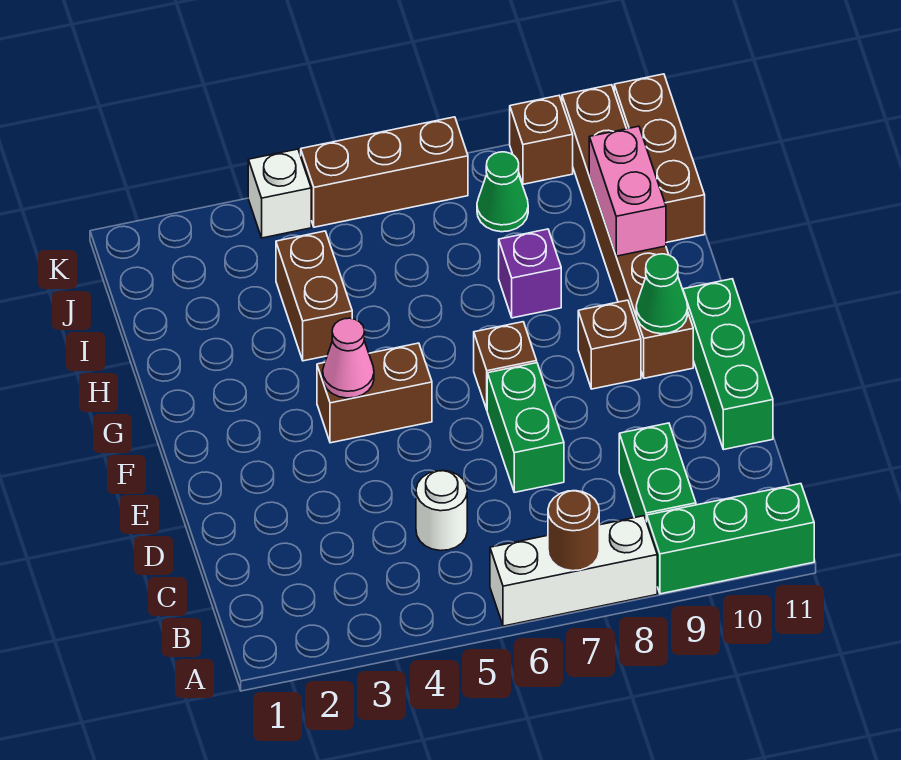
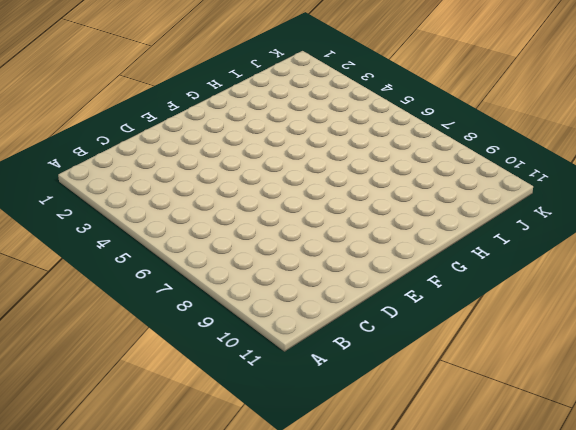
none -> white 1x3 brick [490,516,657,626]
none -> green 1x3 brick [647,484,814,594]
none -> green 1x2 brick [619,423,696,522]

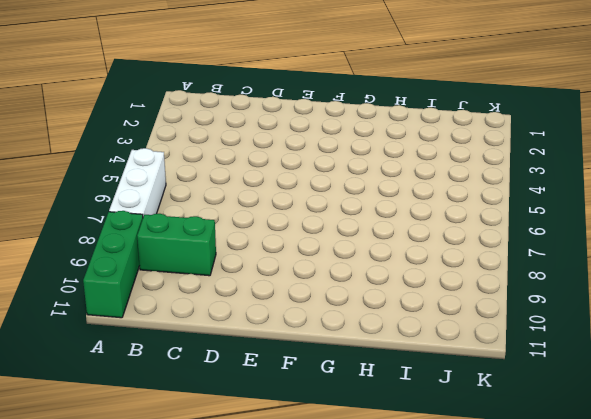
none -> white 1x1 round brick [416,470,467,551]
none -> green 1x2 brick [487,363,564,492]
none -> green 1x3 brick [683,279,773,450]

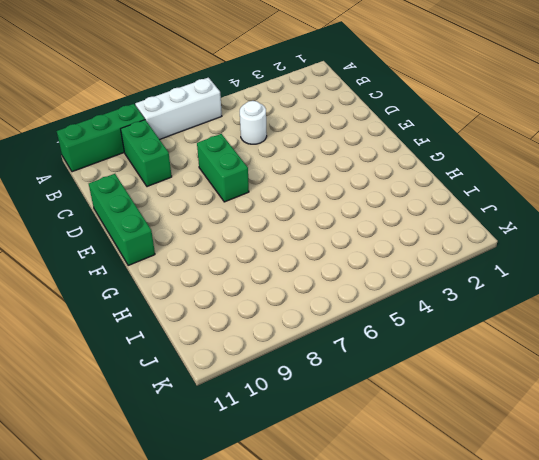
none -> brown 1x2 brick [317,343,432,443]
none -> brown 1x1 brick [474,322,537,409]
none -> brown 1x1 brick [578,300,641,389]

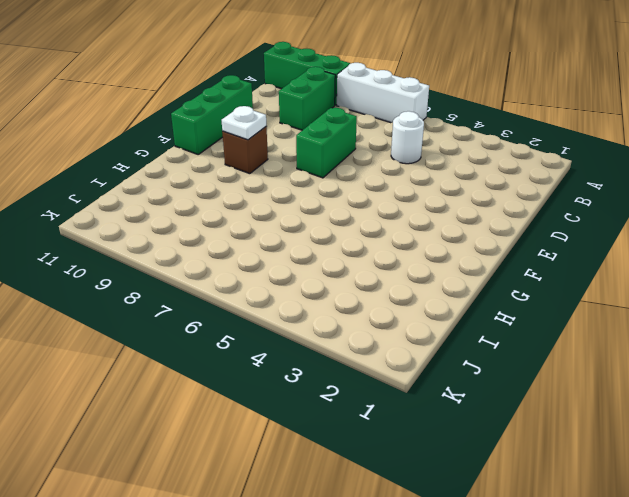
white 1x1 plate [222,106,266,140] -> none
none -> brown 1x2 brick [317,343,432,443]
none -> brown 1x1 brick [474,322,537,409]
none -> brown 1x6 brick [562,85,693,378]

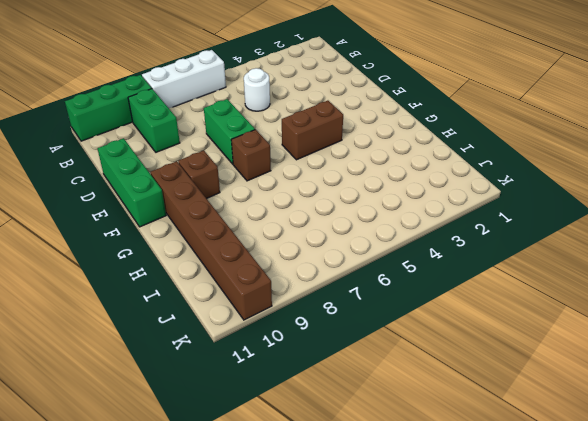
none -> brown 1x2 brick [276,231,352,361]
none -> purple 1x1 brick [499,229,561,318]
none -> brown 1x3 brick [614,74,705,243]

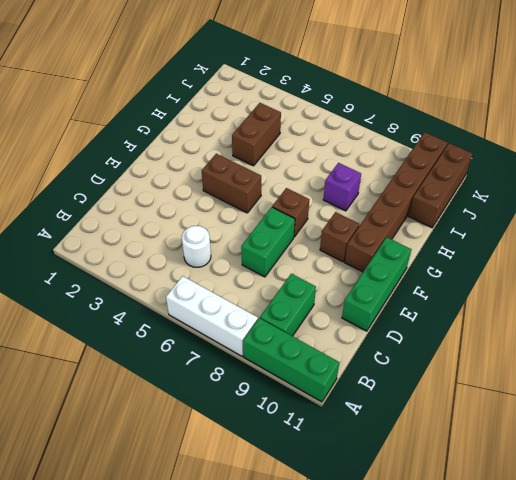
none -> green 1x1 cone [477,152,528,232]
none -> white 1x1 brick [248,149,311,238]
none -> brown 1x3 brick [301,117,468,227]

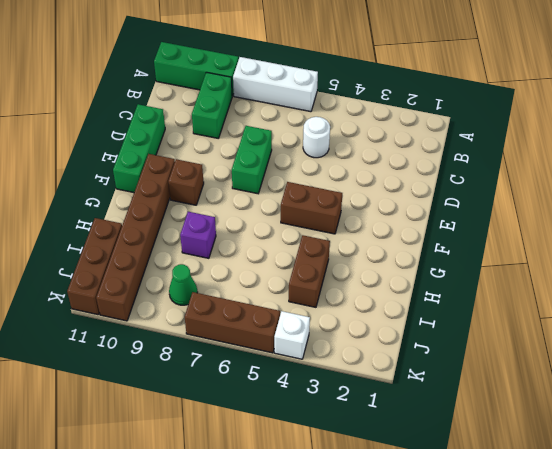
none -> brown 1x1 brick [474,322,537,409]
none -> brown 1x1 brick [510,96,573,184]
none -> brown 1x1 round brick [548,491,599,571]

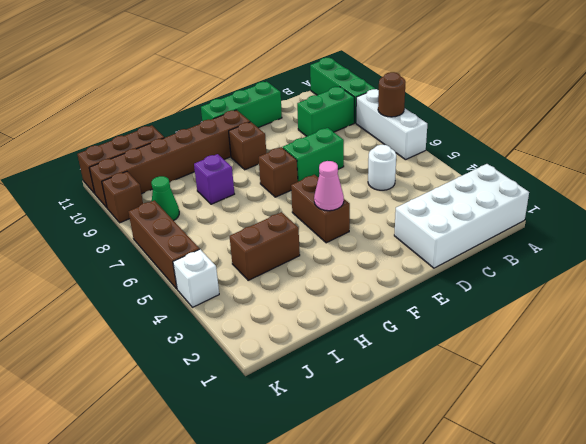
white 2x4 brick [394,164,529,268] -> none
none -> green 1x1 cone [636,254,688,334]
none -> pink 1x2 brick [589,126,666,256]

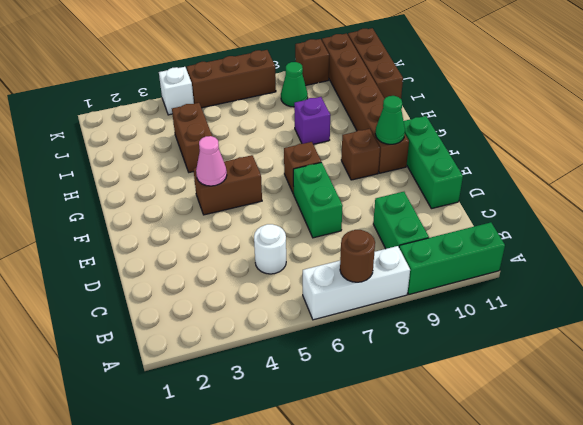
none -> pink 1x2 brick [589,126,666,256]

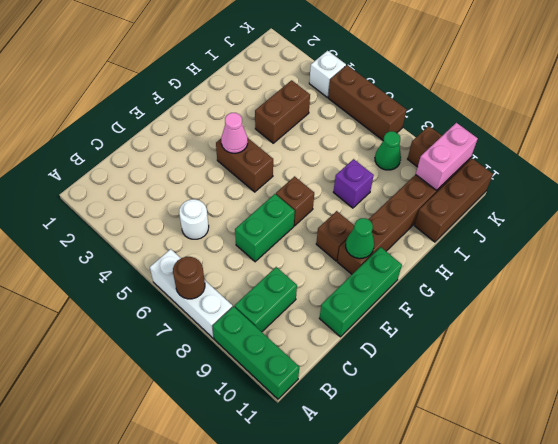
pink 1x2 brick [416,123,478,191] -> pink 1x2 brick moved to [589,126,666,256]

